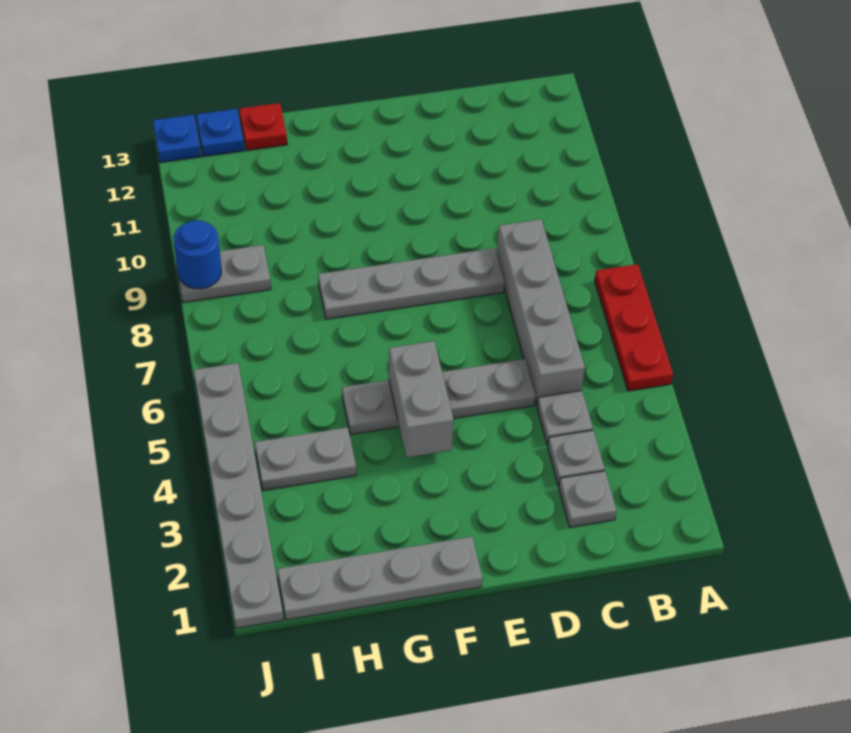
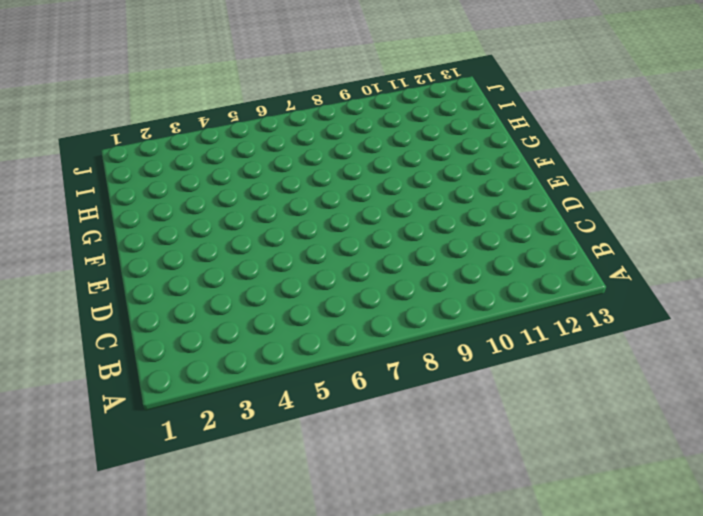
none -> red 1x3 plate [595,264,673,391]
none -> grey 1x1 plate [559,471,617,527]
none -> grey 1x1 plate [548,430,605,486]

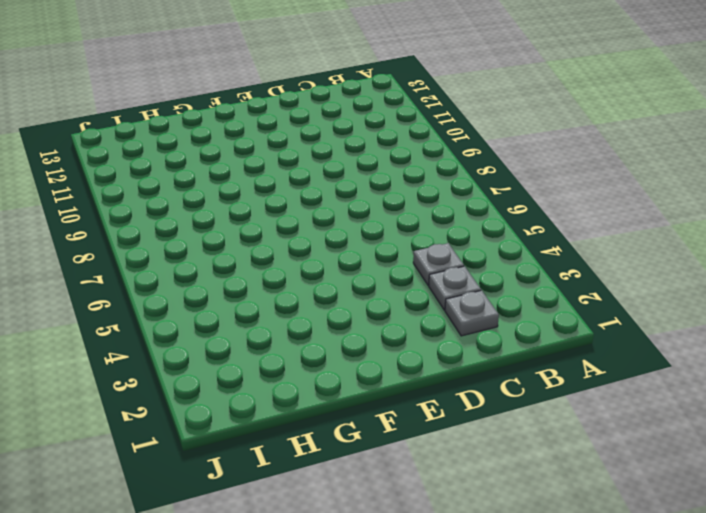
none -> red 1x3 plate [595,264,673,391]
none -> grey 1x4 brick [497,219,585,405]
none -> grey 1x4 plate [342,359,535,435]

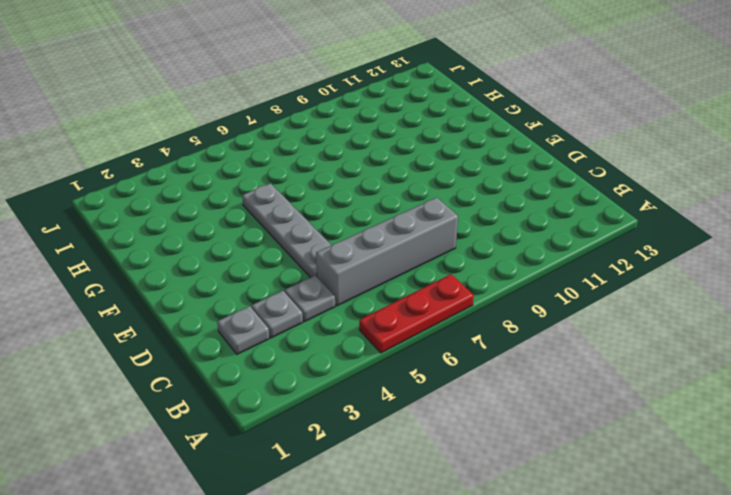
none -> grey 1x4 plate [318,248,504,319]
none -> grey 1x4 plate [277,537,482,620]
none -> grey 1x2 plate [255,427,356,490]

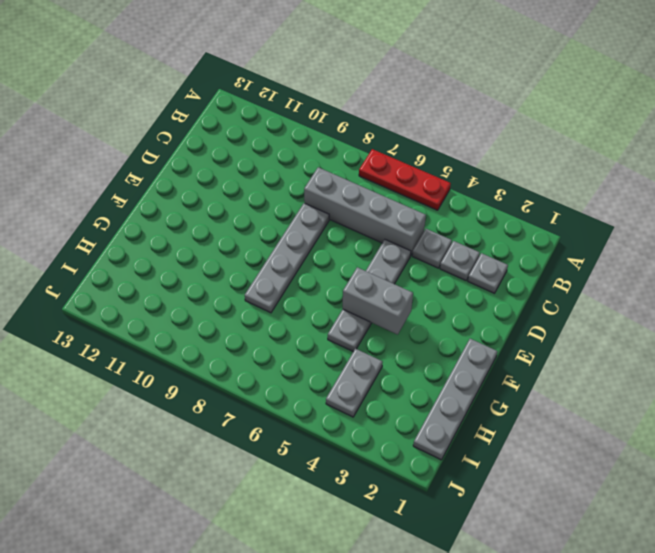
none -> red 1x1 plate [239,103,287,150]
none -> grey 1x2 plate [175,245,271,302]
none -> blue 1x1 plate [196,109,244,157]

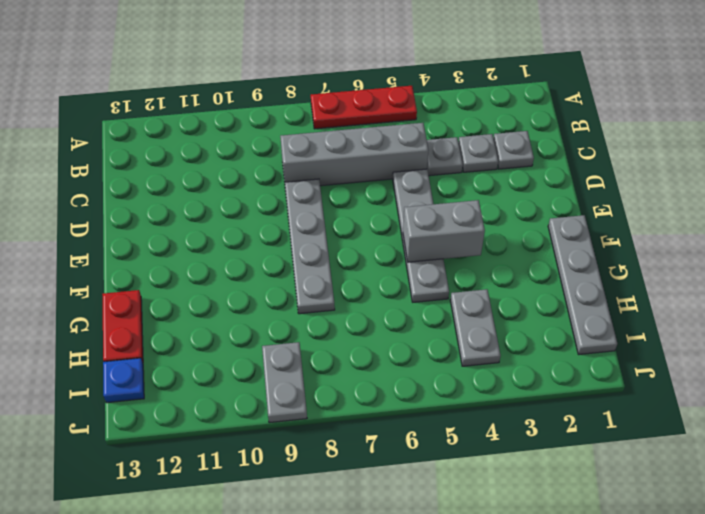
red 1x2 plate [102,290,143,362] -> red 1x1 plate [239,103,287,150]
none -> grey 1x6 plate [194,363,283,628]
none -> blue 1x1 plate [153,115,201,162]
none -> blue 1x1 round brick [174,221,221,289]

